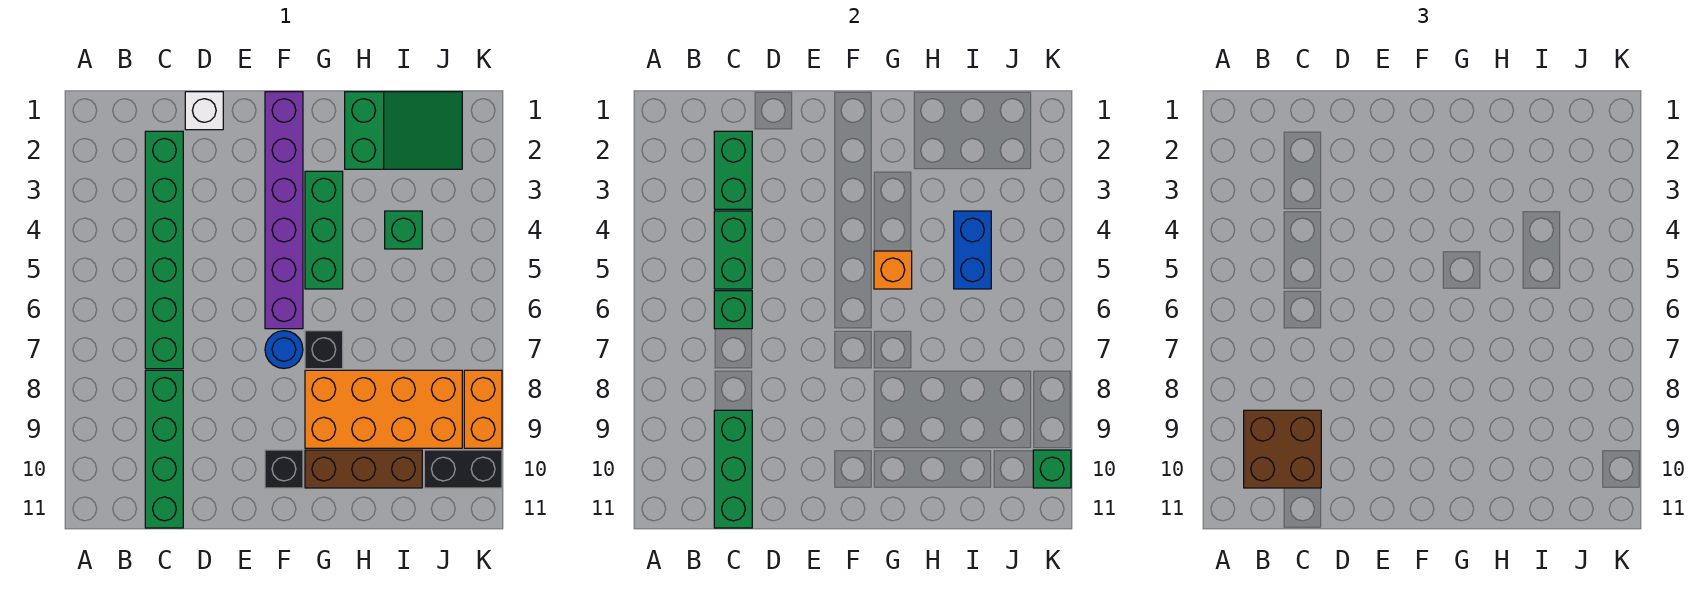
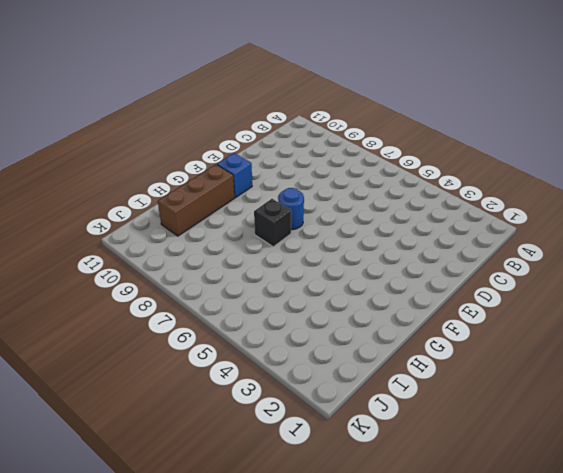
blue 1x1 brick [217,153,252,198] -> black 1x1 brick [265,450,303,488]
none -> green 1x6 brick [145,131,183,369]
none -> green 1x4 brick [145,370,183,528]
none -> white 1x1 brick [185,92,223,130]

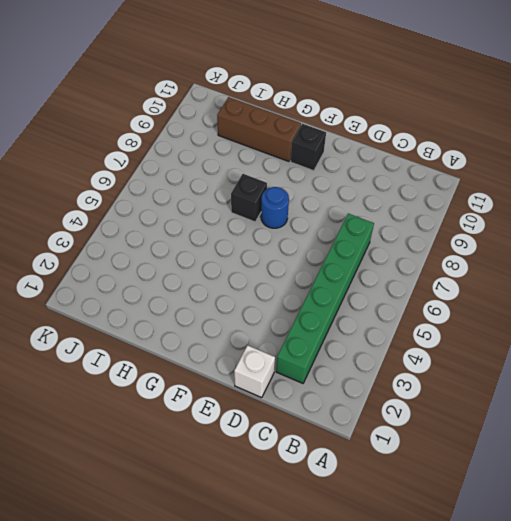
none -> green 1x4 brick [145,370,183,528]
none -> purple 1x6 brick [265,92,303,329]
none -> green 1x3 brick [305,171,343,289]

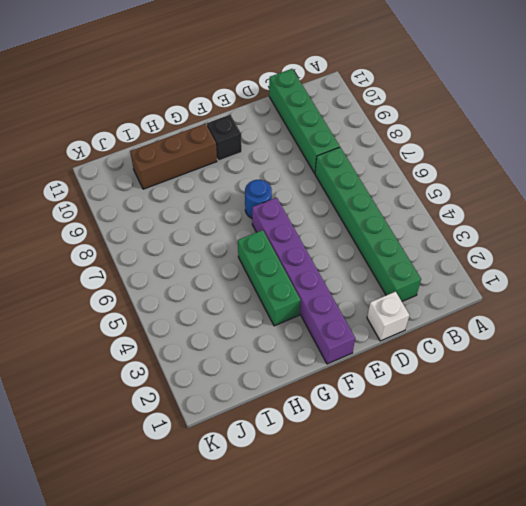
none -> black 1x1 brick [305,331,343,369]
none -> orange 2x4 brick [305,370,462,448]
none -> green 2x3 slope [345,92,462,169]

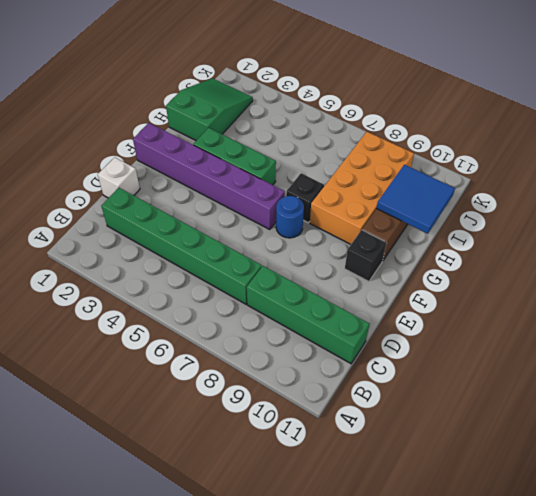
blue 2x2 tile [376,165,455,234] -> none
none -> green 1x1 brick [385,211,422,249]
none -> black 1x2 brick [424,450,502,488]
none -> orange 1x2 brick [464,370,502,448]

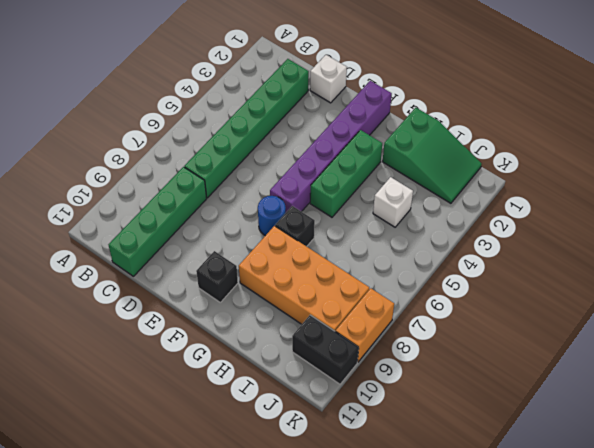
white 1x1 brick [373,177,413,227] -> green 1x1 brick [385,211,422,249]
none -> brown 1x3 brick [305,450,422,488]
none -> green 1x2 brick [714,131,752,209]
none -> green 1x2 brick [714,211,752,289]

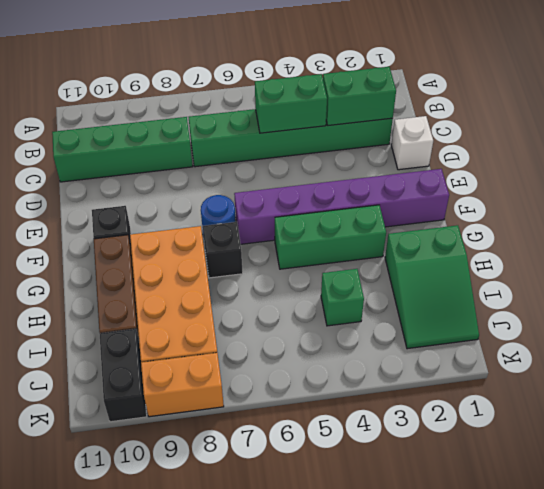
none -> green 1x1 brick [714,291,752,329]
none -> green 1x3 brick [714,410,752,528]
none -> orange 1x1 brick [874,251,912,289]

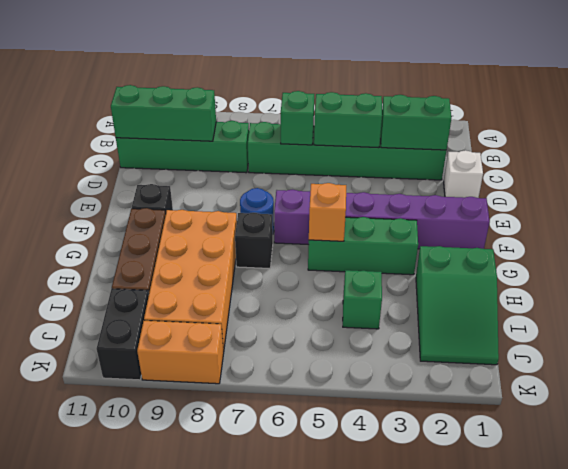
none -> blue 1x2 brick [954,211,991,289]
none -> green 1x1 brick [1033,450,1071,488]
none -> brown 2x2 brick [1244,410,1321,488]

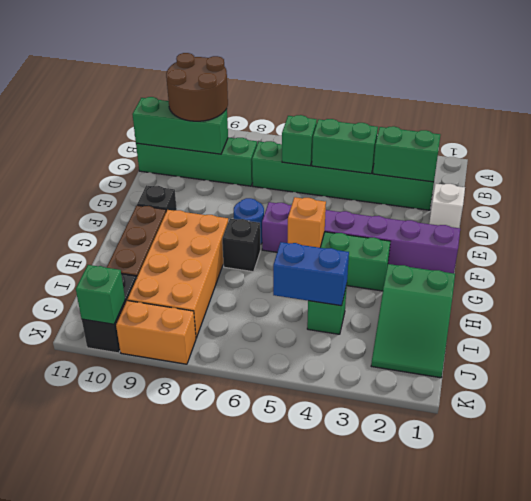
brown 2x2 round brick [166,53,228,121] -> brown 2x2 brick [1244,410,1321,488]

